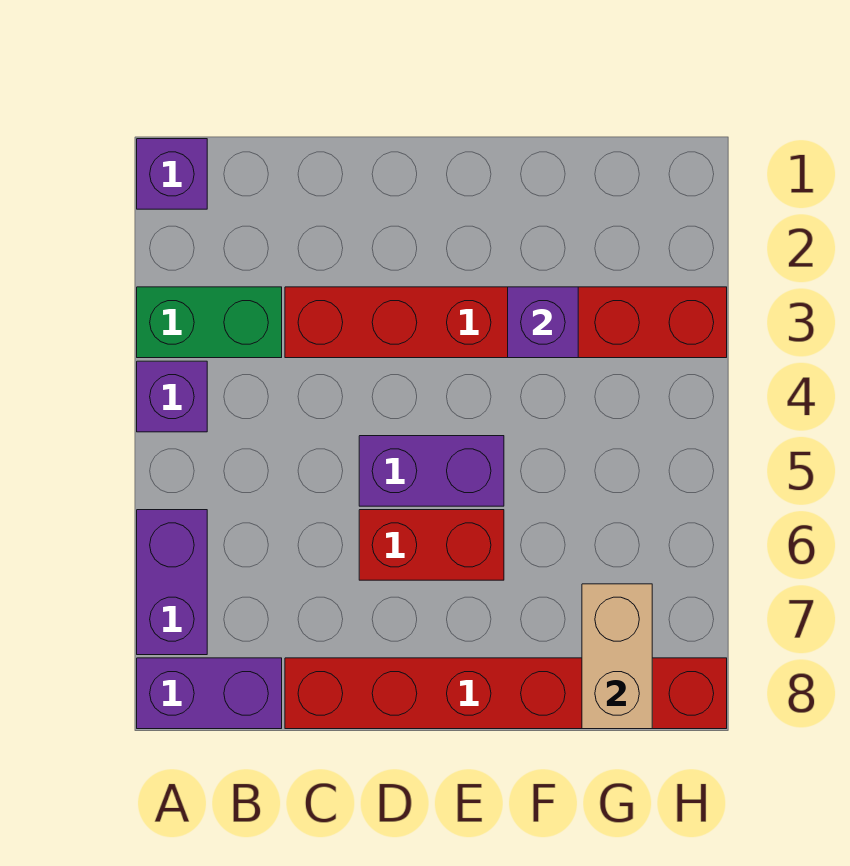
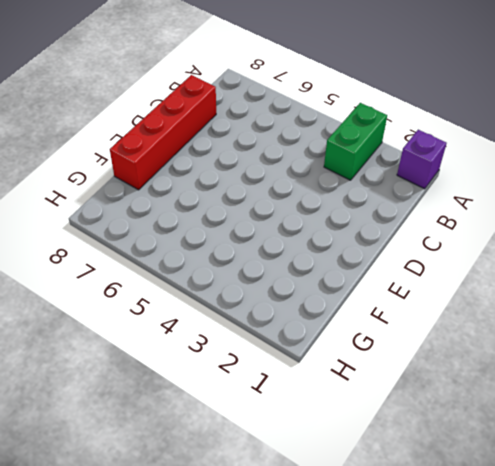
red 1x4 brick [110,75,216,190] -> red 1x6 brick [285,658,727,729]
none -> purple 1x1 brick [137,361,207,432]
none -> purple 1x2 brick [137,510,207,655]

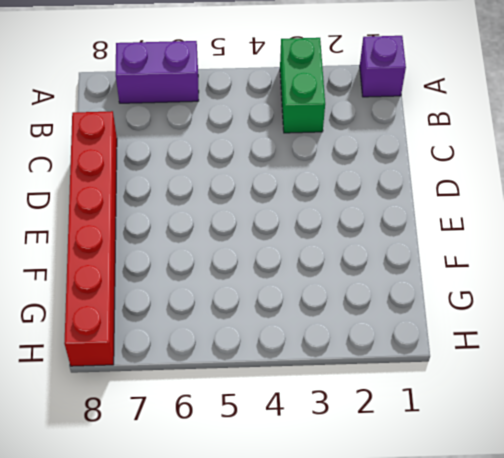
none -> purple 1x1 brick [137,361,207,432]
none -> purple 1x2 brick [137,658,282,729]

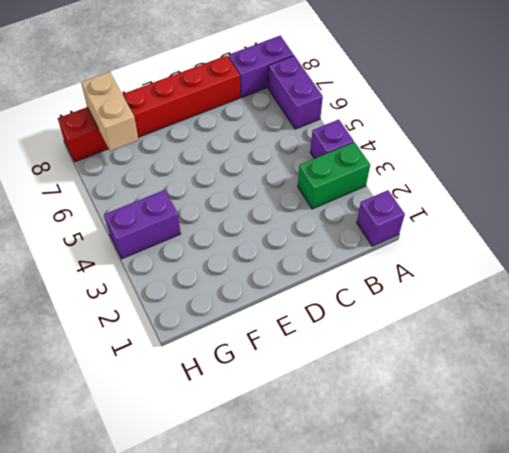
purple 1x2 brick [104,190,181,259] -> purple 1x2 brick moved to [359,436,504,506]
none -> red 1x6 brick [285,287,727,358]
none -> red 1x2 brick [359,510,504,580]

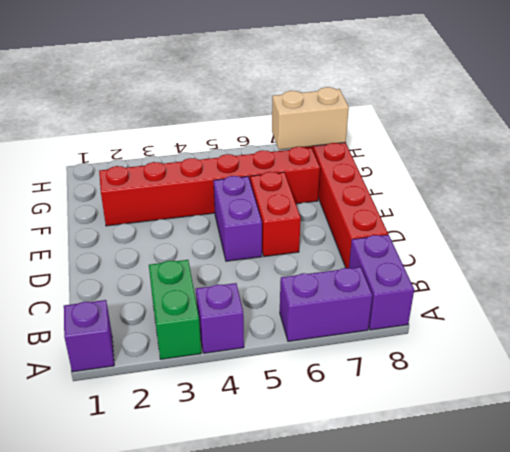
red 1x6 brick [99,147,320,226] -> red 1x6 brick turned to [285,287,727,358]
none -> purple 1x1 brick [508,287,578,358]

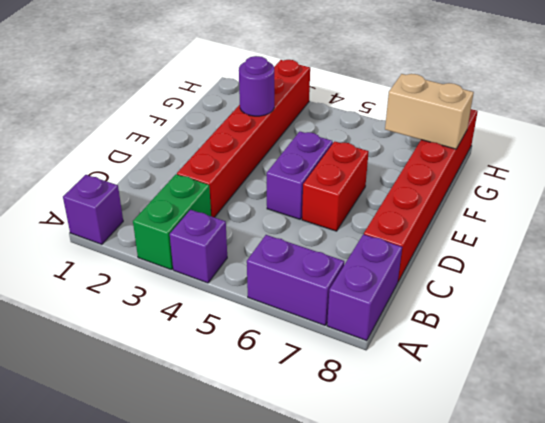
purple 1x1 round brick [239,56,274,116] -> purple 1x1 brick [508,287,578,358]

